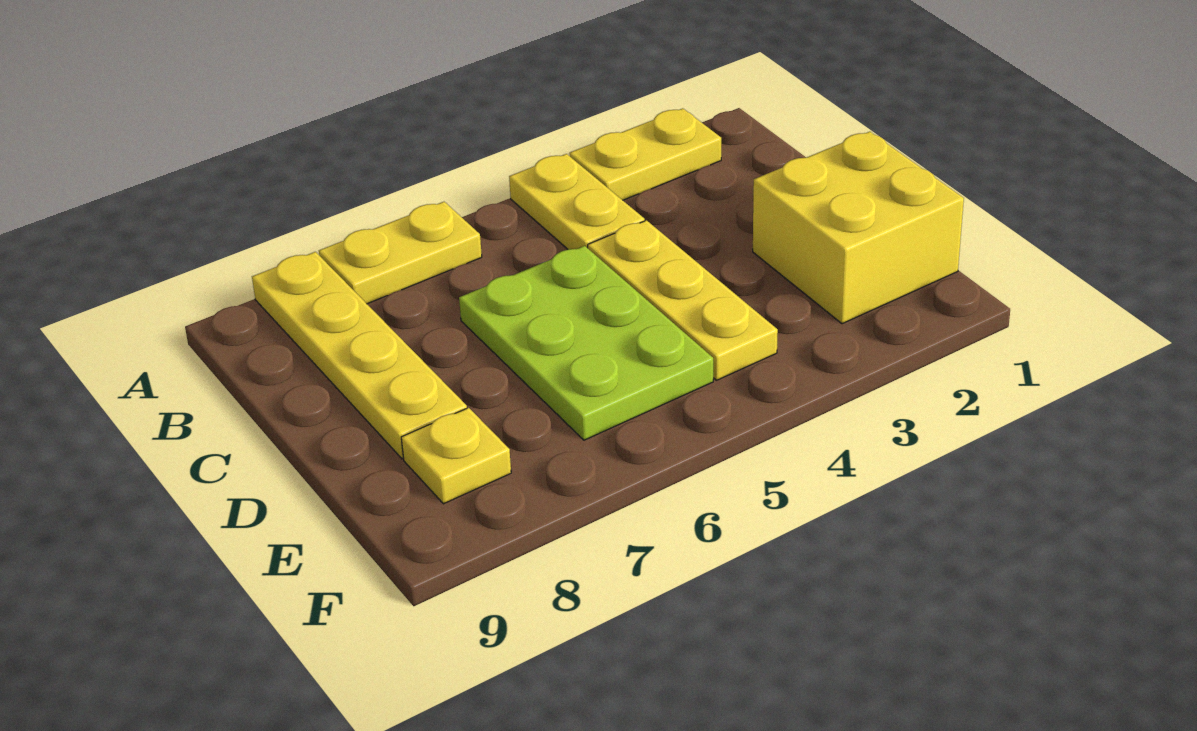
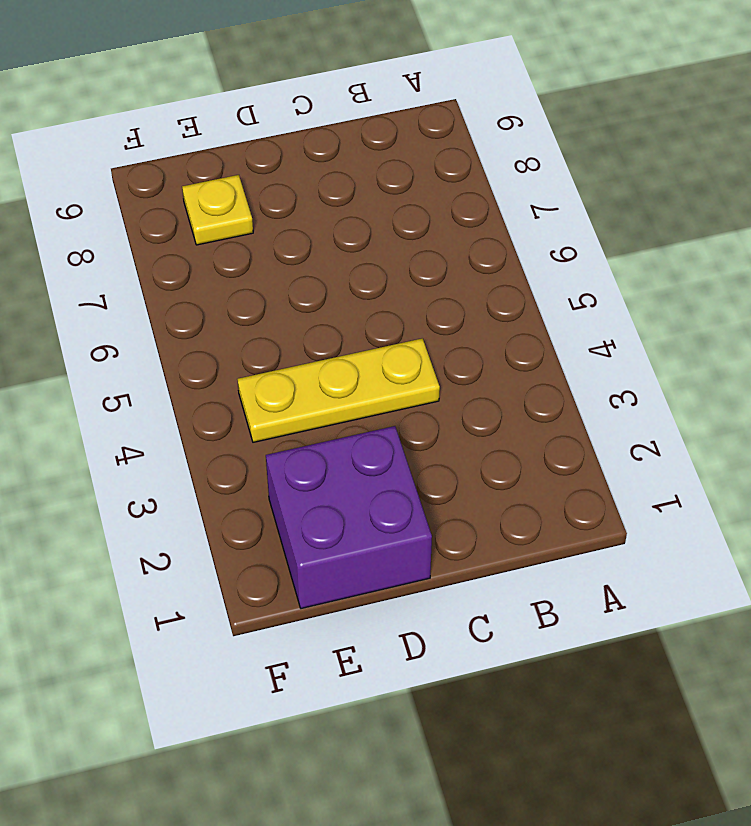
purple 2x2 brick [266,426,432,609] -> yellow 2x2 brick [753,132,964,324]
none -> yellow 1x2 plate [569,109,721,200]
none -> yellow 1x2 plate [509,154,645,249]

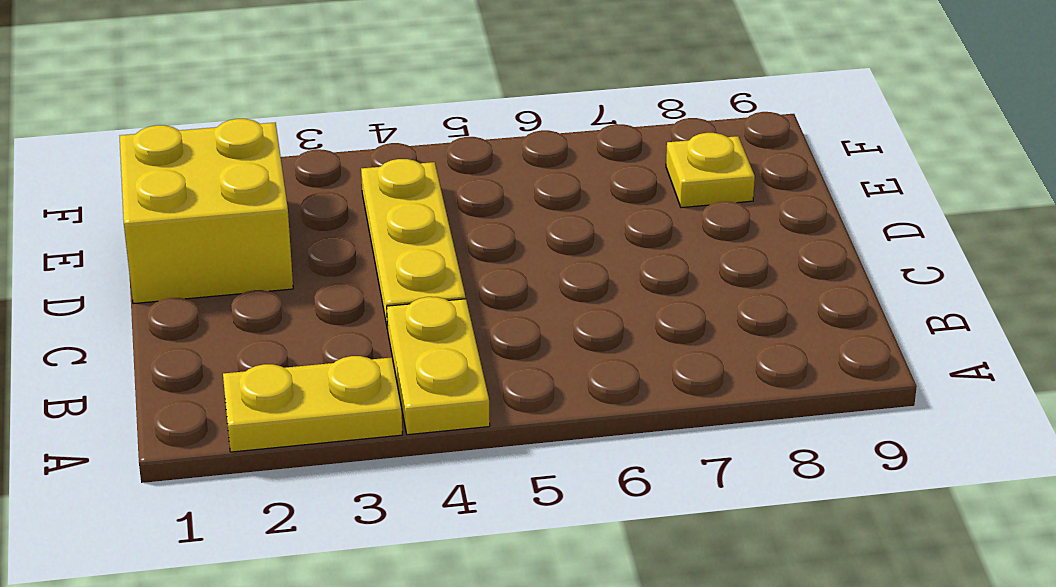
none -> yellow 1x2 plate [319,202,482,304]
none -> yellow 1x4 plate [252,252,467,459]

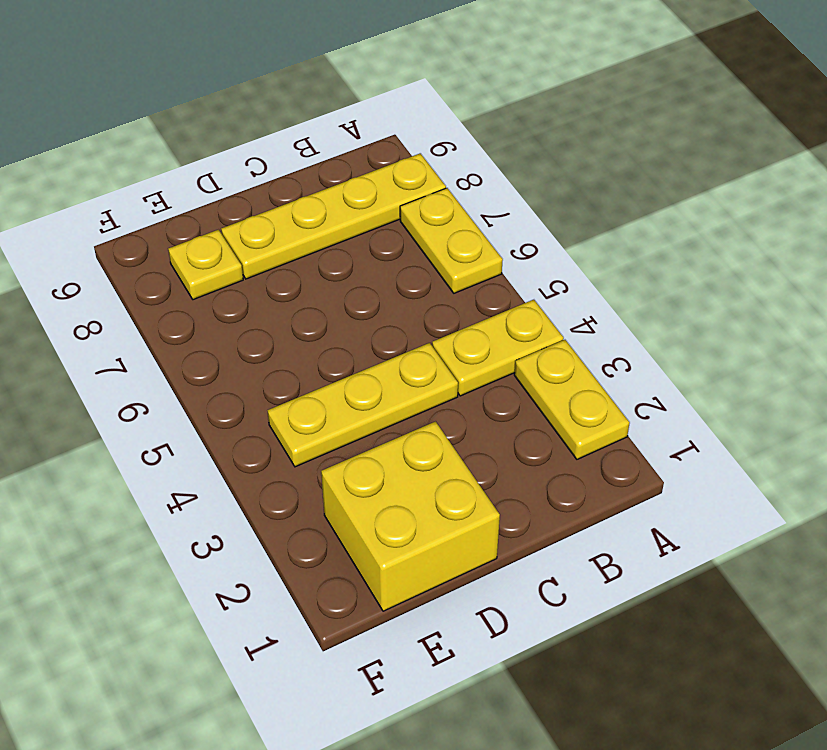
none -> lime 2x3 plate [459,246,713,440]

